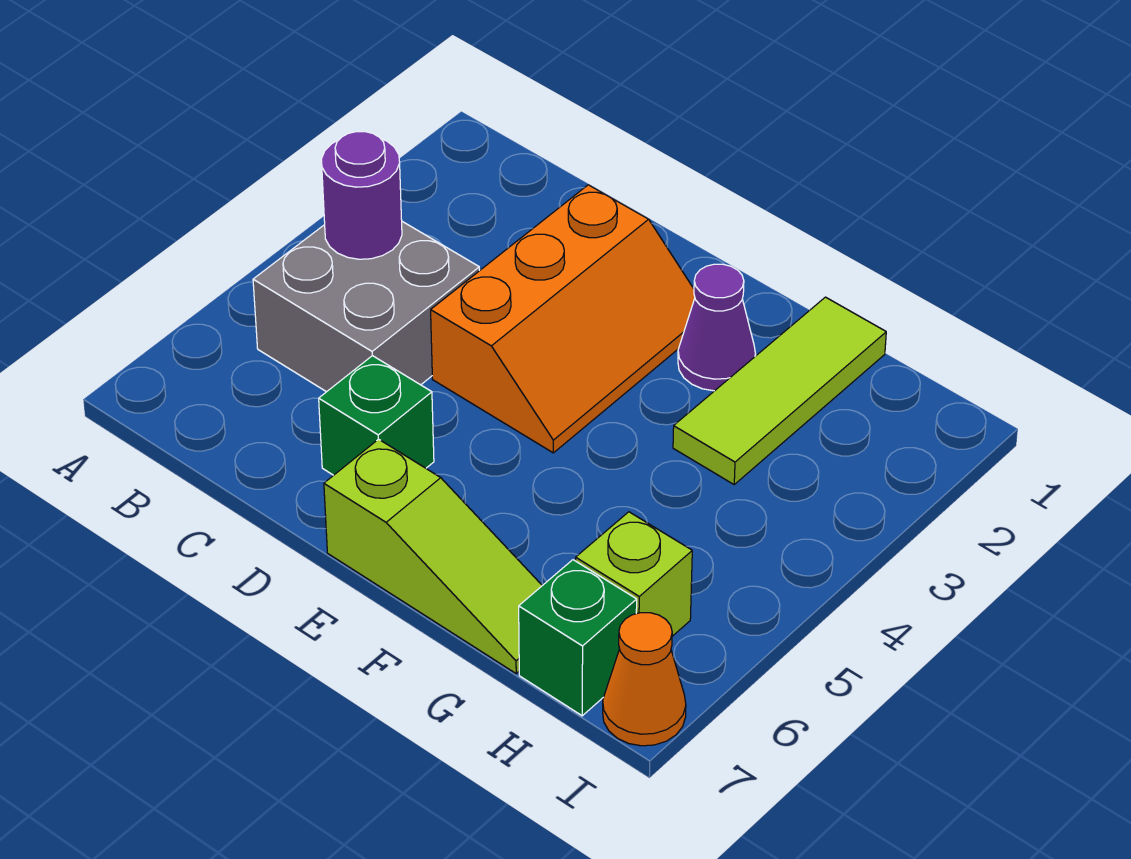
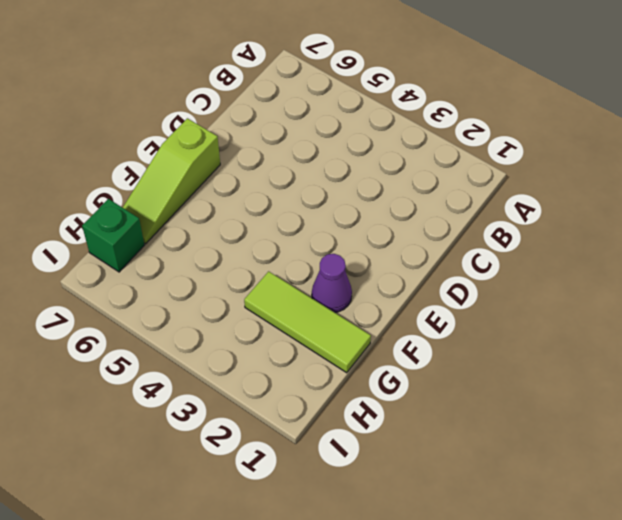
none -> grey 2x2 brick [253,222,479,392]
none -> orange 2x3 slope [431,185,695,453]

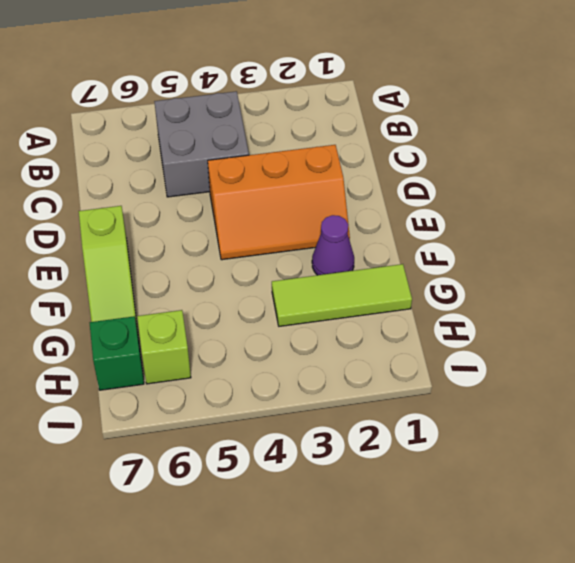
none -> green 1x1 brick [319,356,434,475]
none -> orange 1x1 cone [603,613,686,746]

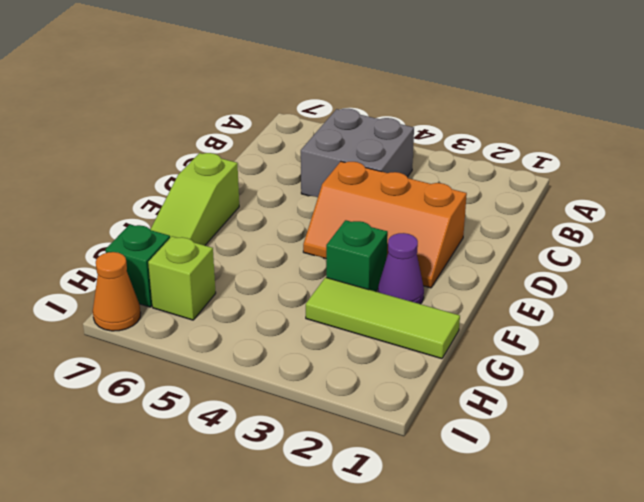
green 1x1 brick [326,220,388,291] -> green 1x1 brick moved to [319,356,434,475]
none -> purple 1x1 round brick [321,132,402,259]

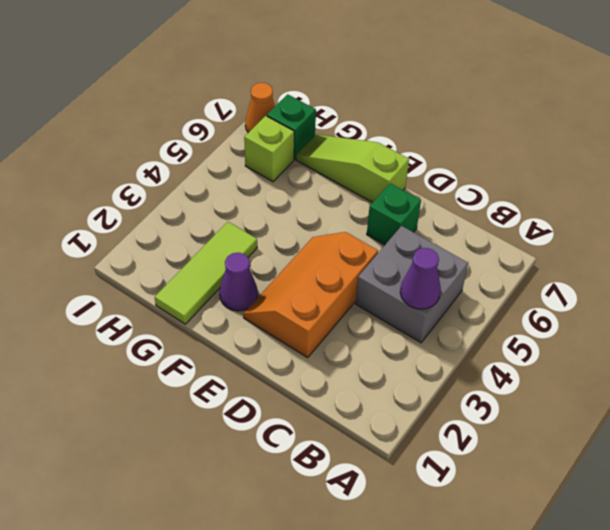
purple 1x1 cone [400,248,441,309] -> purple 1x1 round brick [321,132,402,259]

